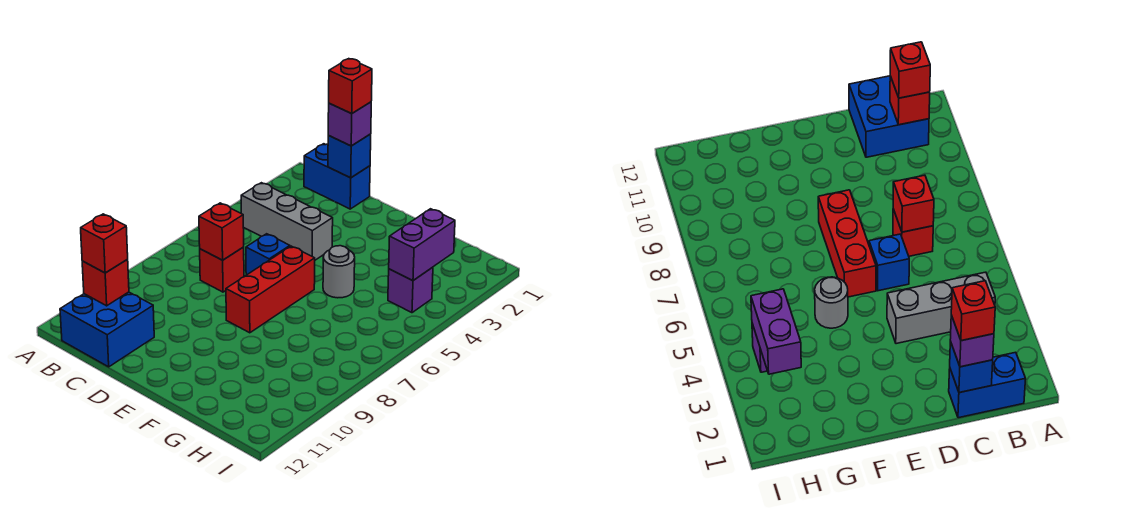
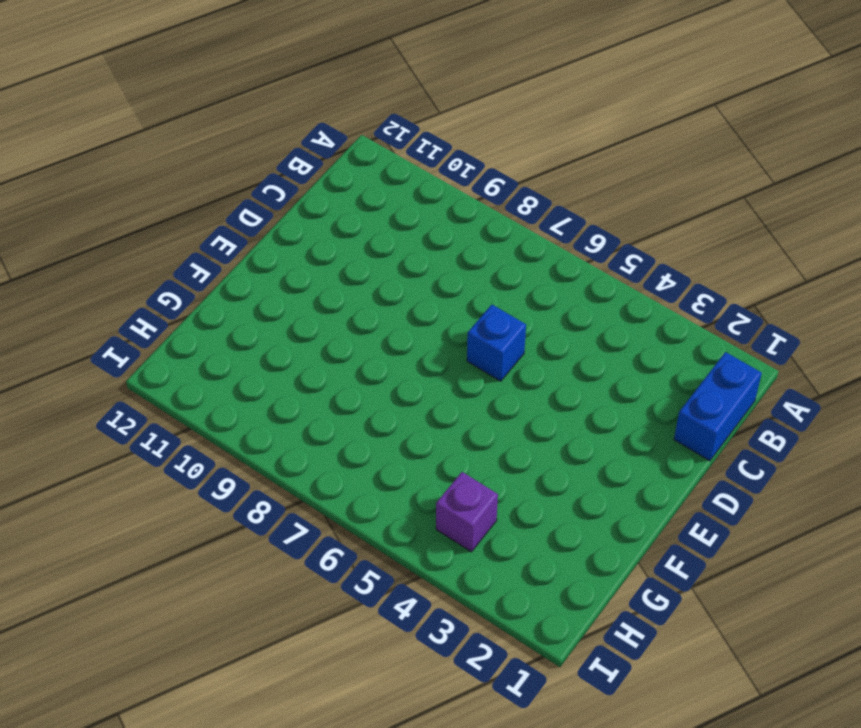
none -> grey 1x3 brick [241,183,333,260]
none -> blue 2x2 brick [60,292,154,367]
none -> red 1x1 brick [200,247,244,292]

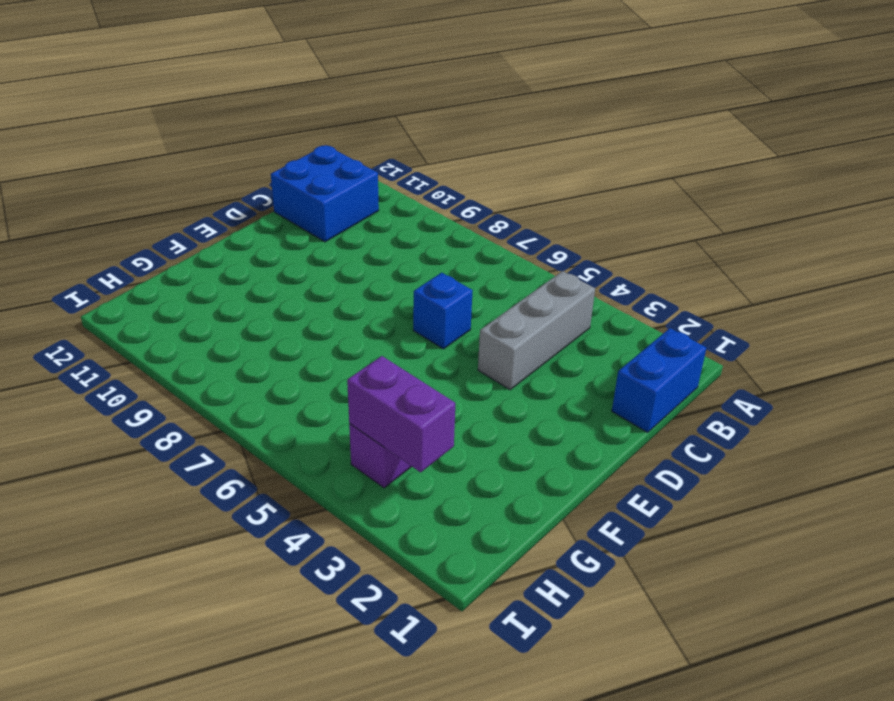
none -> red 1x1 brick [200,247,244,292]
none -> red 1x3 brick [226,246,315,333]
none -> grey 1x1 round brick [323,246,355,298]

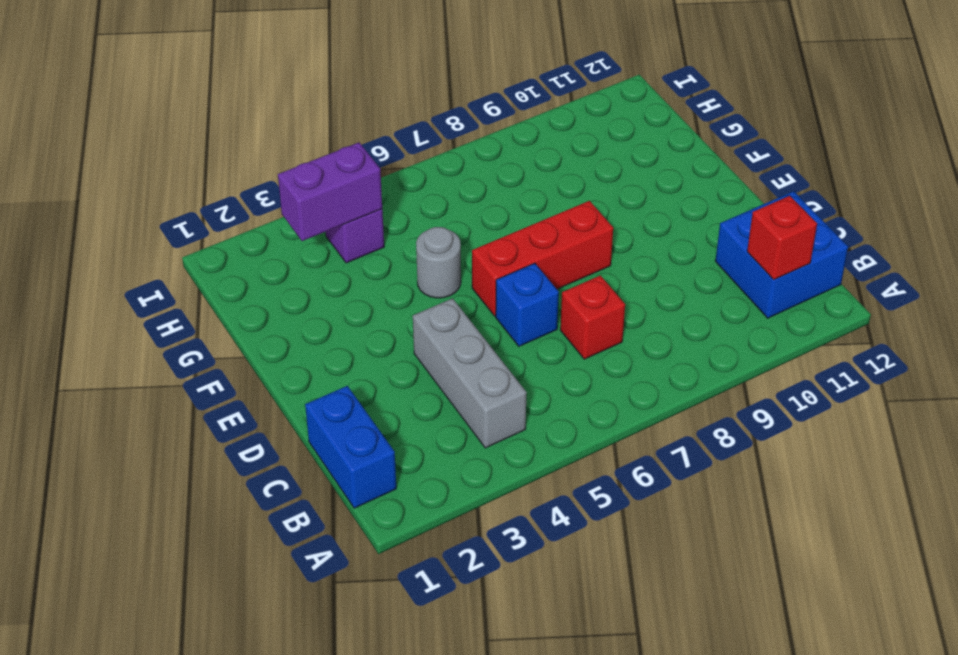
none -> blue 1x1 brick [328,134,371,178]
none -> red 1x1 brick [199,203,244,260]
none -> red 1x1 brick [81,214,128,273]

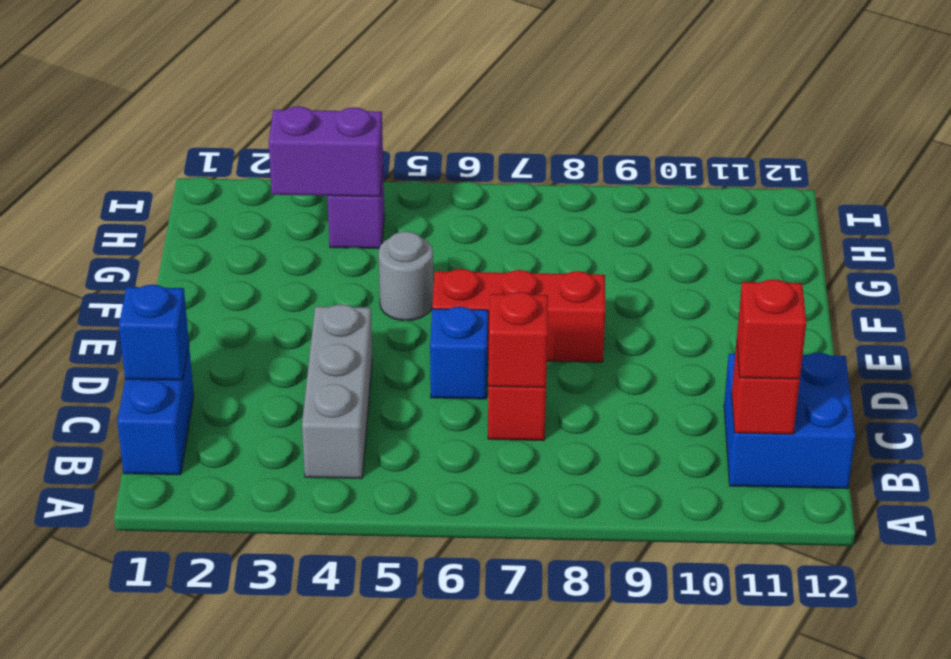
none -> purple 1x1 brick [328,102,371,146]
none -> red 1x1 brick [329,59,372,114]

